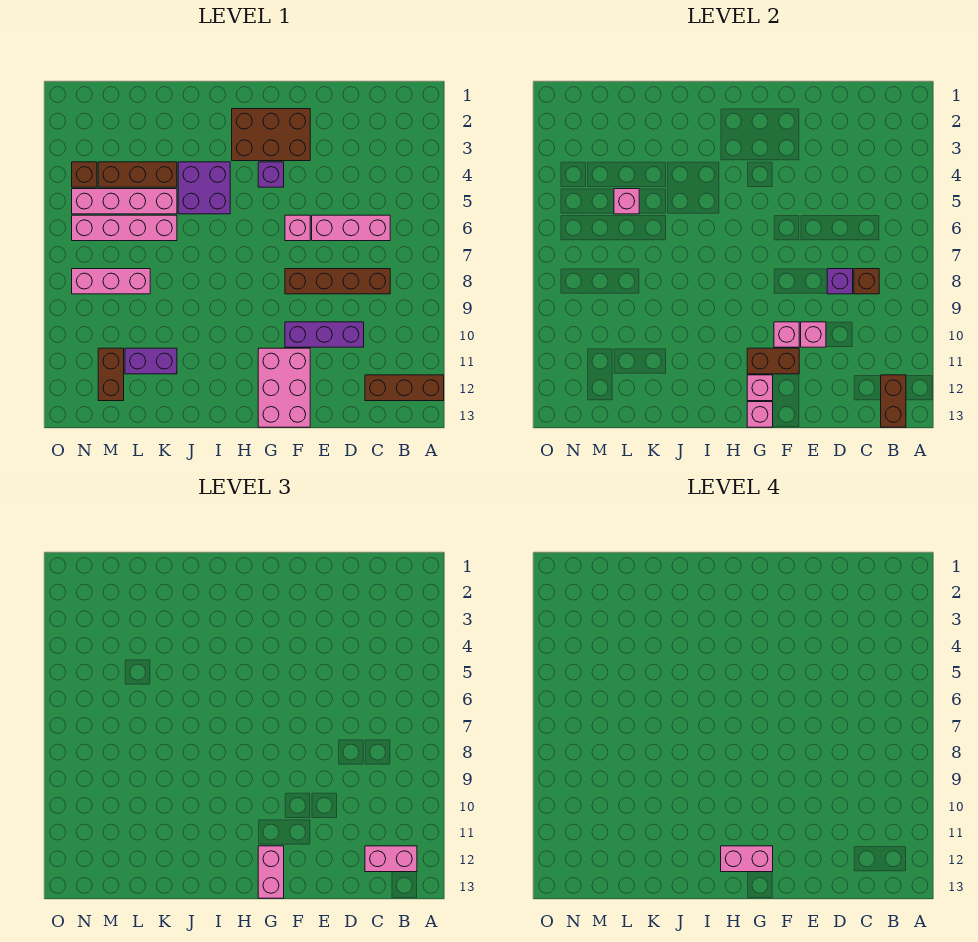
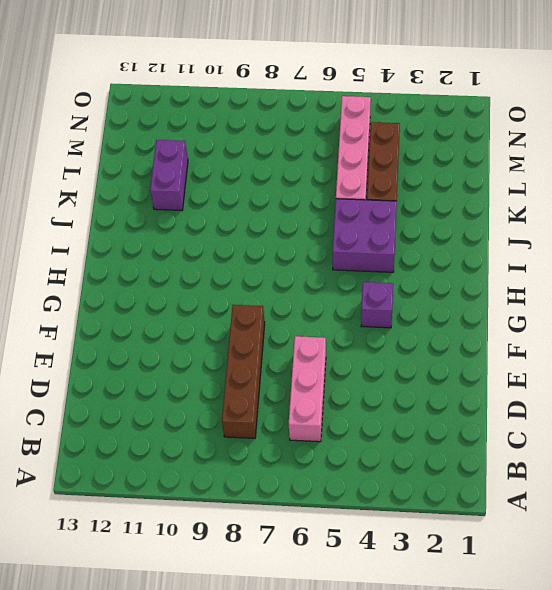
none -> brown 1x3 brick [365,375,444,401]
none -> purple 1x3 brick [285,322,364,347]
none -> brown 2x3 brick [232,109,310,161]

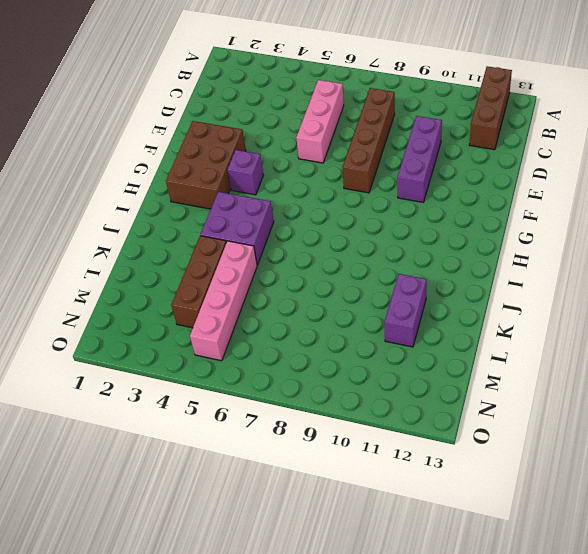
none -> pink 1x1 brick [285,215,310,241]
none -> pink 2x3 brick [258,348,310,427]
none -> pink 1x4 brick [72,215,177,241]

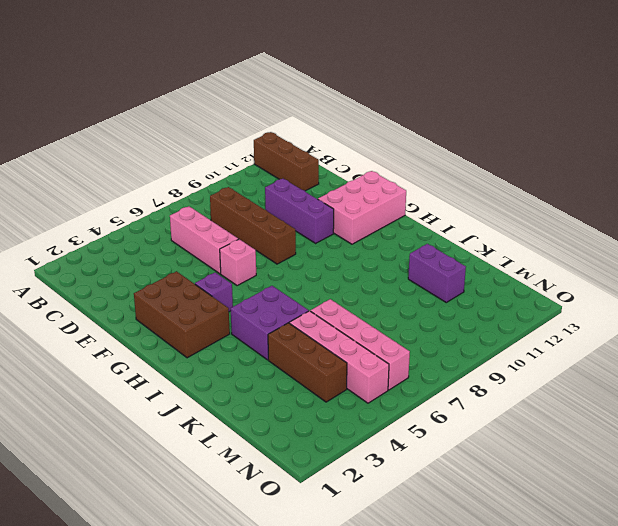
none -> pink 1x3 brick [72,269,150,294]
none -> brown 1x2 brick [98,348,124,401]
none -> brown 1x1 brick [72,162,97,187]

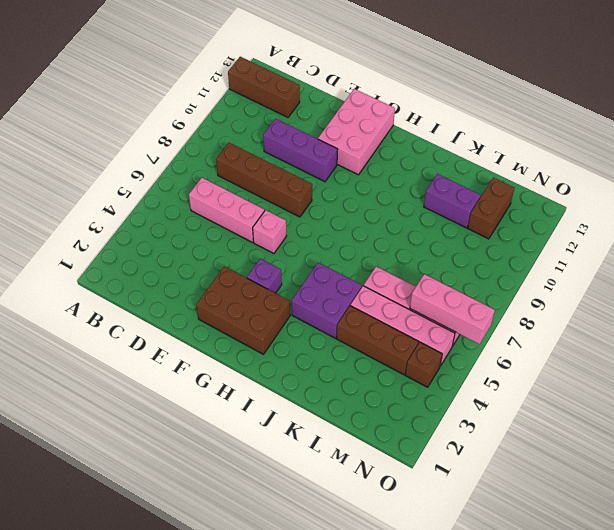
pink 1x3 brick [410,274,495,344] -> pink 1x3 brick moved to [72,269,150,294]
none -> brown 1x2 brick [881,375,906,427]
none -> brown 1x1 brick [854,269,879,294]
none -> purple 1x1 brick [827,269,853,294]

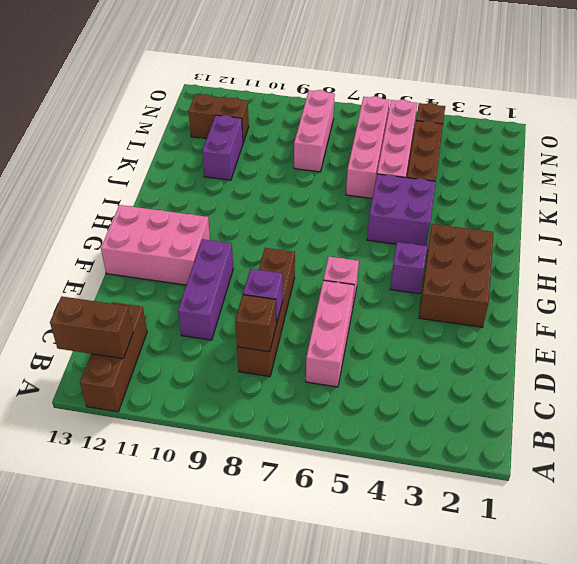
none -> pink 1x1 brick [801,322,826,347]
none -> pink 1x1 brick [774,322,799,347]
none -> brown 1x2 brick [747,348,799,374]

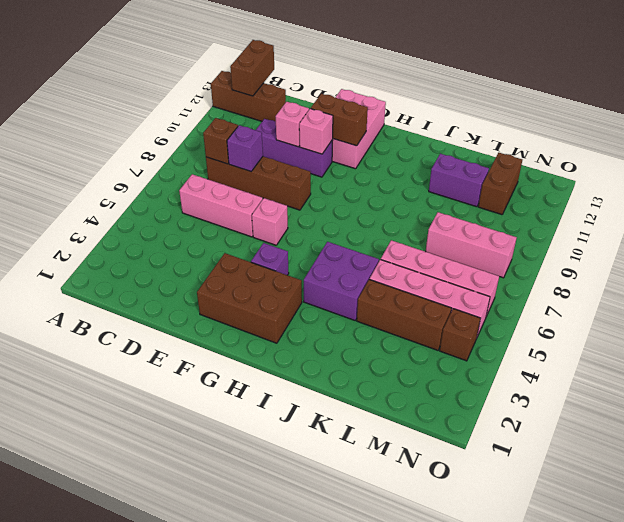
none -> pink 1x1 brick [747,375,773,401]
none -> pink 1x1 brick [747,402,773,427]
none -> pink 1x1 brick [614,189,639,214]

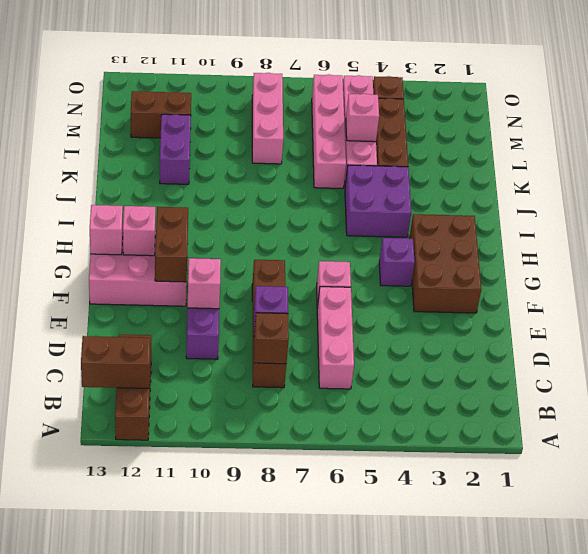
none -> pink 1x1 brick [774,322,799,347]
none -> pink 1x2 brick [365,846,417,872]
none -> pink 1x2 brick [258,846,284,898]

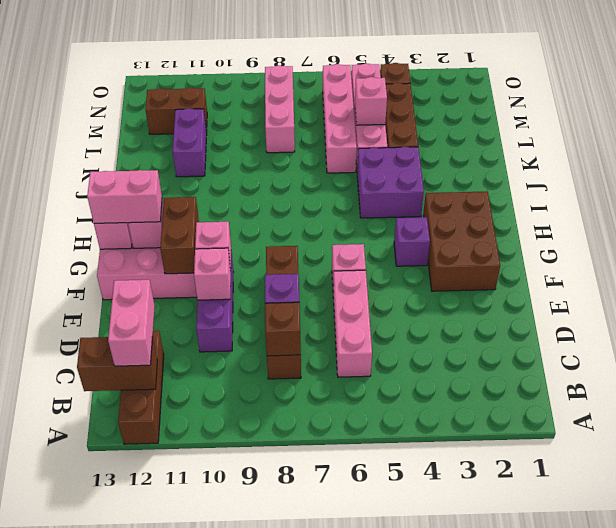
none -> pink 1x2 brick [721,846,773,872]

